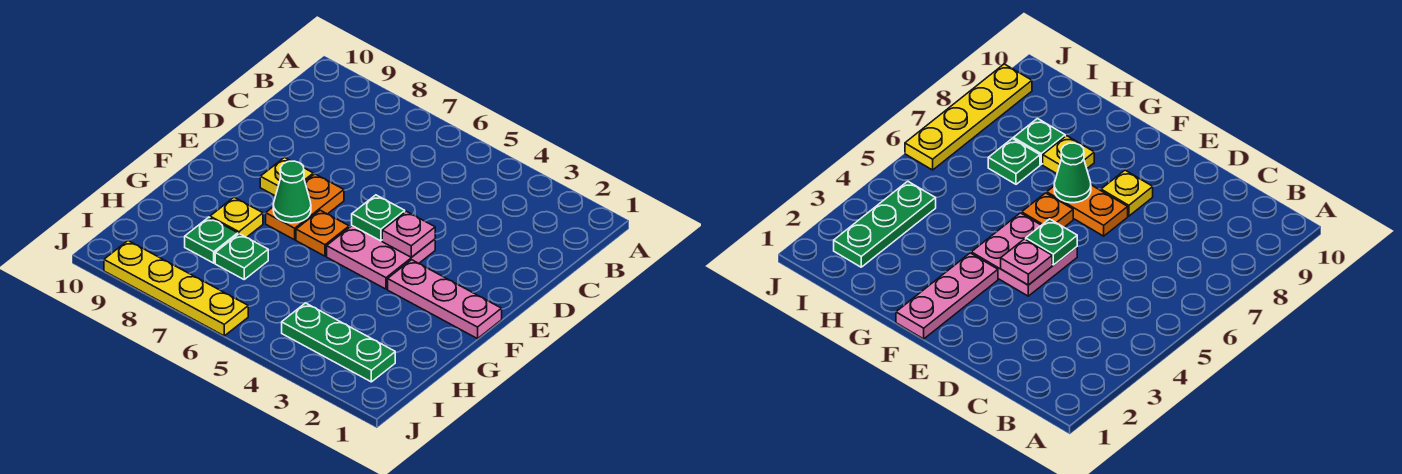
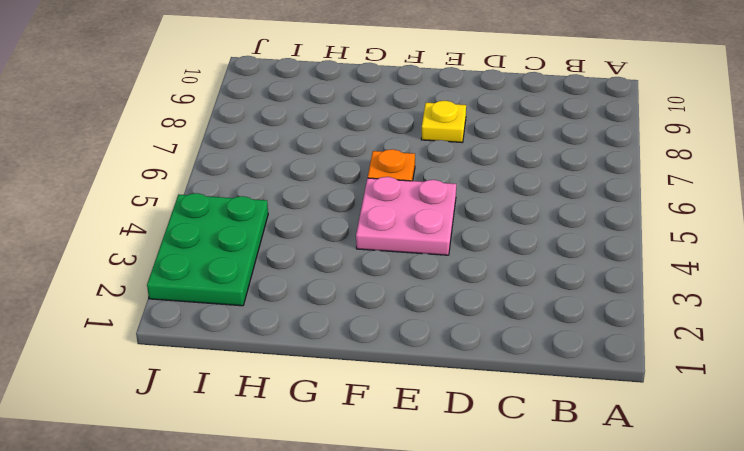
green 2x3 plate [147,193,268,306] -> green 1x3 plate [282,303,395,382]
none -> orange 1x2 plate [266,174,344,240]
none -> pink 1x3 plate [388,260,502,339]
none -> yellow 1x1 plate [210,197,263,237]

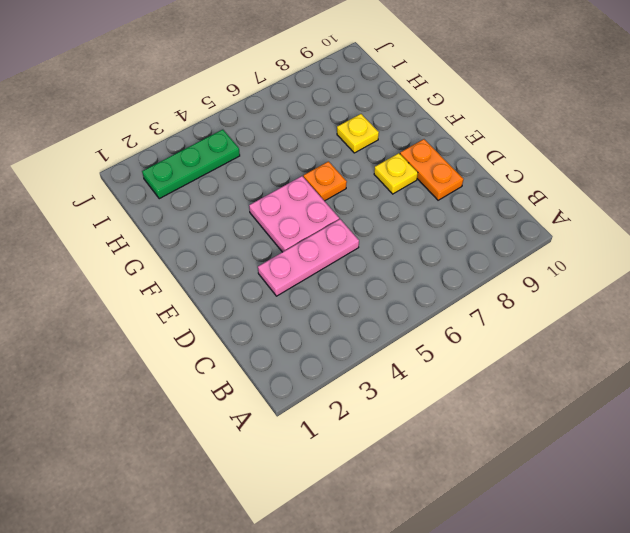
pink 1x3 plate [258,219,359,296] -> pink 1x3 plate moved to [388,260,502,339]
orange 1x2 plate [400,139,463,200] -> orange 1x2 plate moved to [266,174,344,240]
none -> green 1x1 plate [215,234,268,279]
none -> green 1x1 plate [185,217,238,263]
none -> yellow 1x4 plate [104,241,248,336]

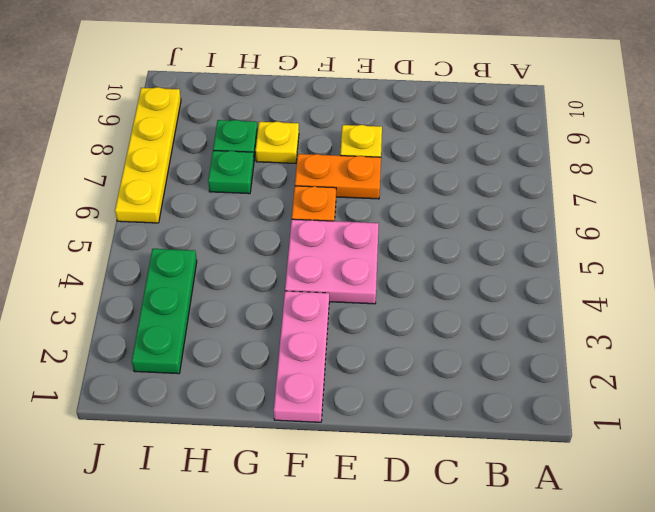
none -> pink 1x1 plate [382,211,435,257]
none -> green 1x1 plate [352,195,405,241]
none -> green 1x1 cone [273,161,311,223]

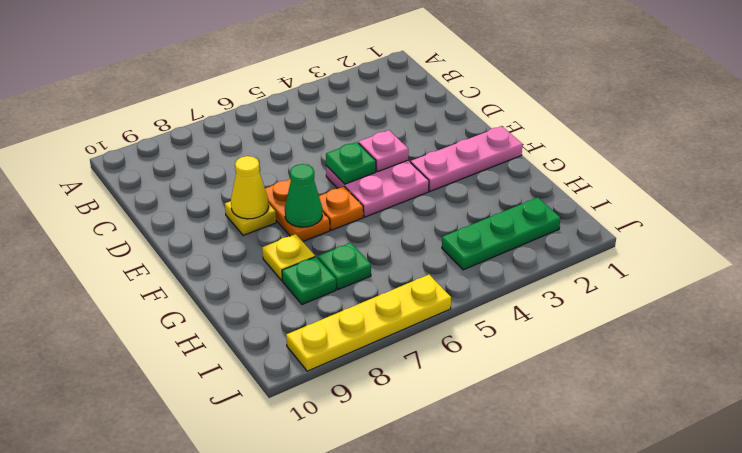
yellow 1x1 cone [231,156,269,219] -> none

